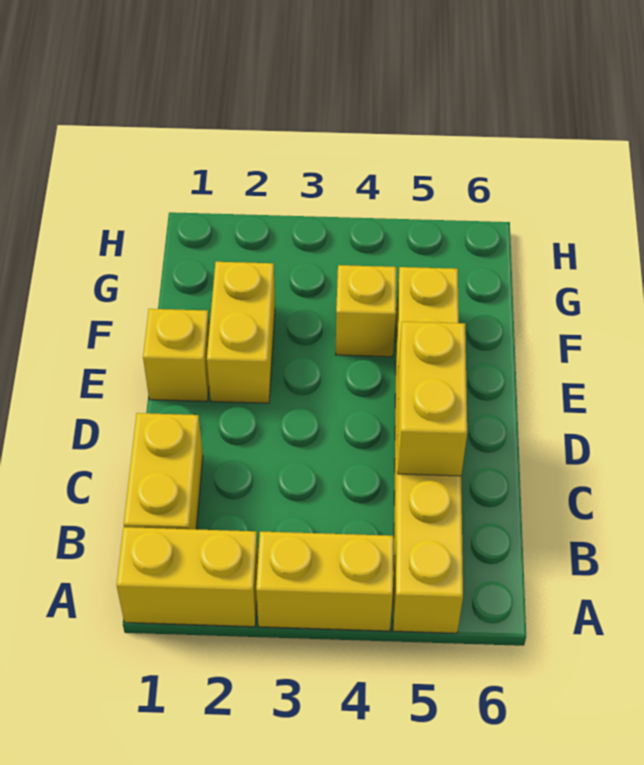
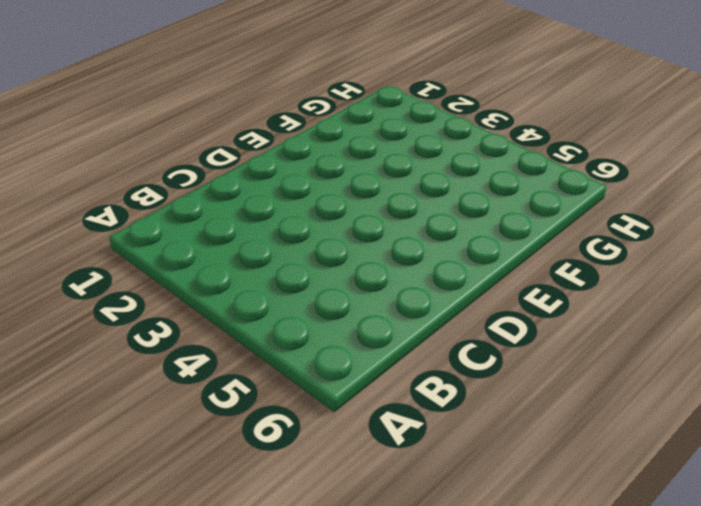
none -> yellow 1x2 brick [117,527,258,627]
none -> yellow 1x2 brick [256,531,394,631]

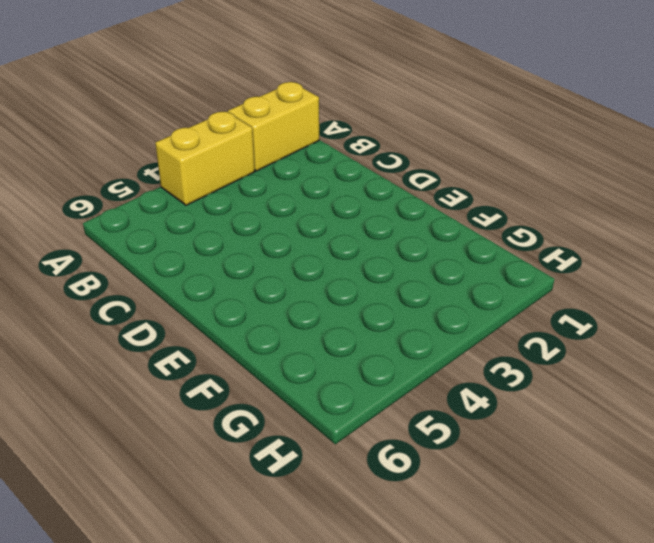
none -> yellow 1x6 brick [393,267,463,633]
none -> yellow 1x2 brick [124,413,203,529]

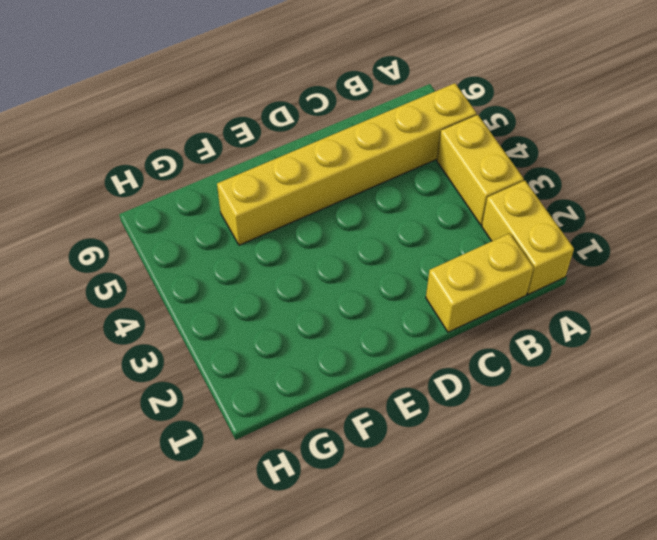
none -> yellow 1x1 brick [143,309,210,401]
none -> yellow 1x2 brick [207,262,275,403]

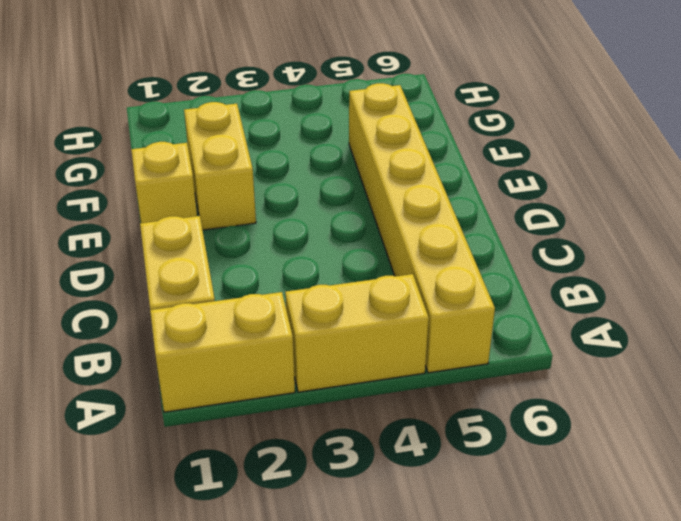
none -> yellow 1x1 brick [336,265,396,357]
none -> yellow 1x2 brick [397,322,467,476]

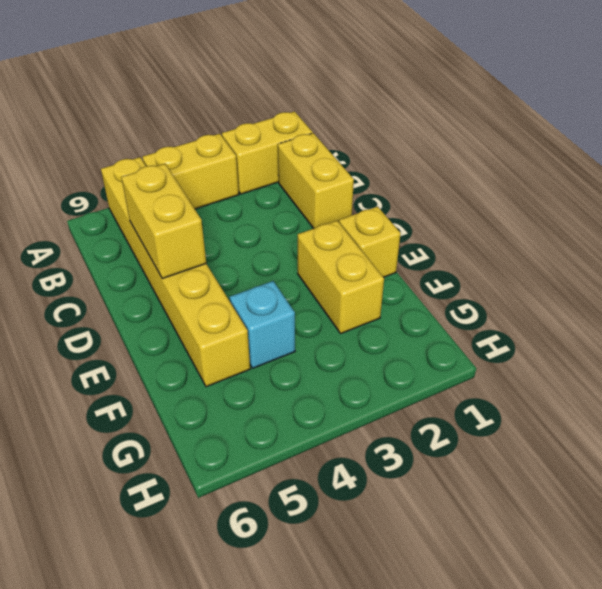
cyan 1x1 brick [230,281,295,368] -> yellow 1x1 brick [336,265,396,357]

